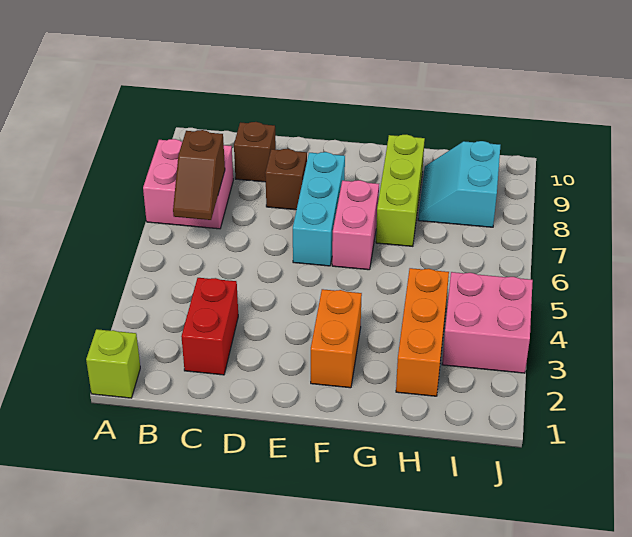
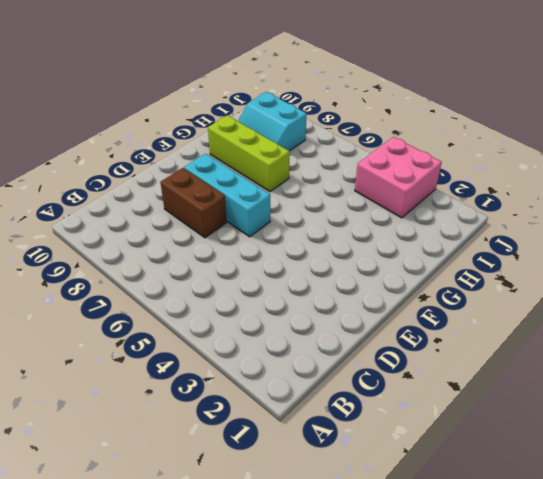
brown 1x2 brick [160,168,227,238] -> brown 1x1 brick [265,149,307,210]
none -> lime 1x1 brick [86,329,140,398]
none -> pink 2x2 brick [143,139,233,229]
none -> red 1x2 brick [181,278,238,375]

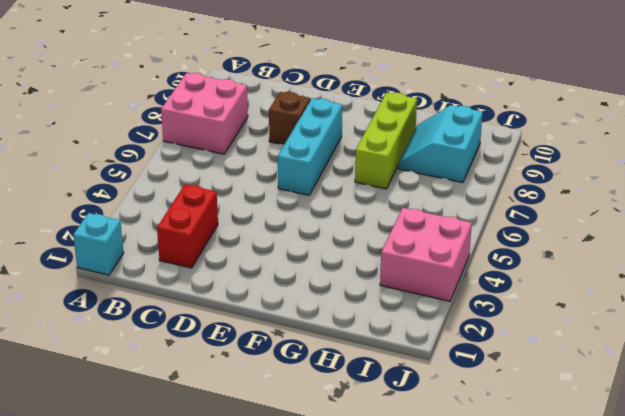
cyan 1x1 brick [73,213,124,275] -> lime 1x1 brick [86,329,140,398]
none -> brown 1x1 brick [234,122,276,182]
none -> orange 1x2 brick [311,289,362,388]
none -> pink 1x2 brick [332,180,379,270]

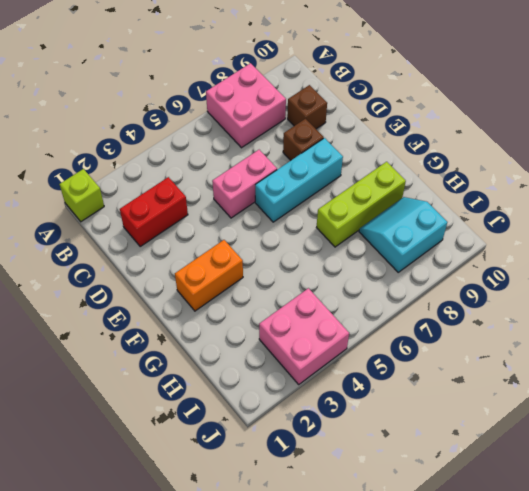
pink 1x2 brick [212,150,277,218] -> pink 1x2 brick moved to [332,180,379,270]
none -> orange 1x3 brick [396,268,449,396]
none -> brown 1x2 slope [173,130,225,220]

